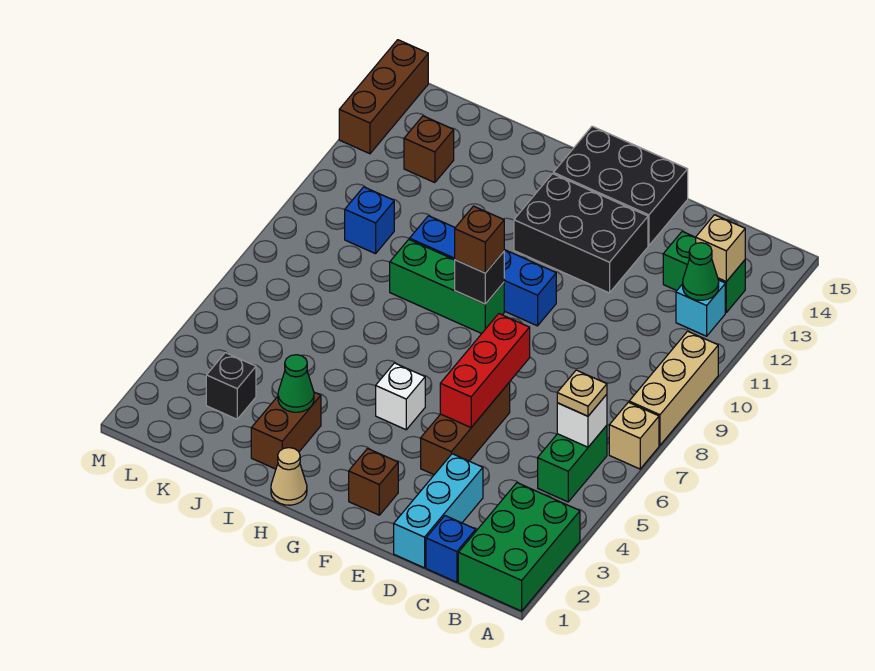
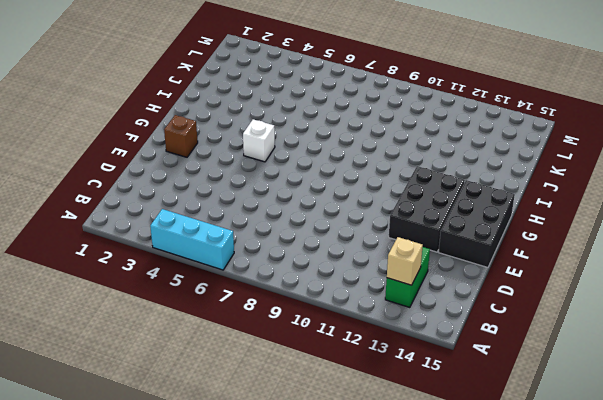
cyan 1x3 brick [150,209,234,270] -> cyan 1x3 brick moved to [394,454,483,568]
none -> green 2x3 brick [458,483,580,611]
none -> tan 1x1 brick [609,402,659,469]
none -> tan 1x3 brick [629,331,718,445]

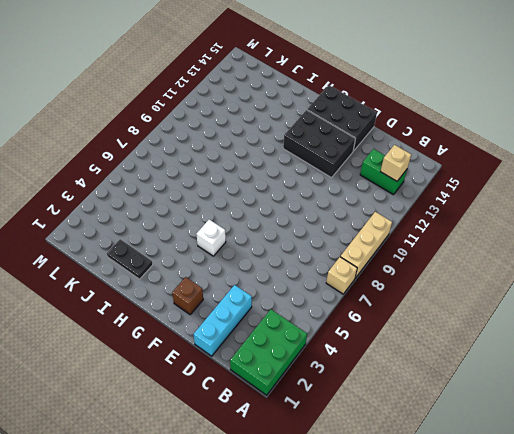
black 1x2 plate [107,239,153,279] -> brown 1x2 brick [251,392,321,469]
none -> green 1x2 brick [538,425,607,502]
none -> cyan 1x1 brick [676,280,725,336]
none -> blue 1x1 brick [426,516,476,582]

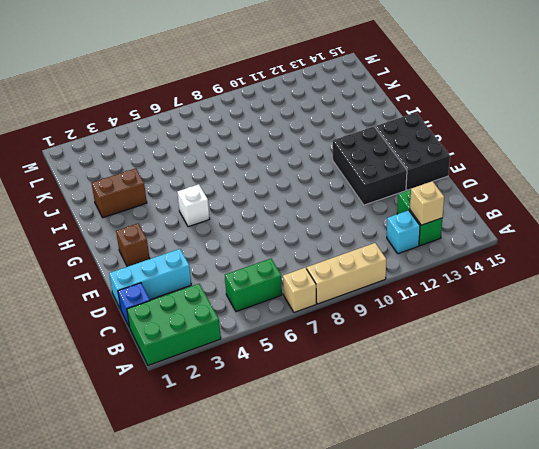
none -> brown 1x3 brick [421,382,510,475]
none -> blue 1x4 brick [410,216,556,326]
none -> green 1x3 brick [390,240,504,334]

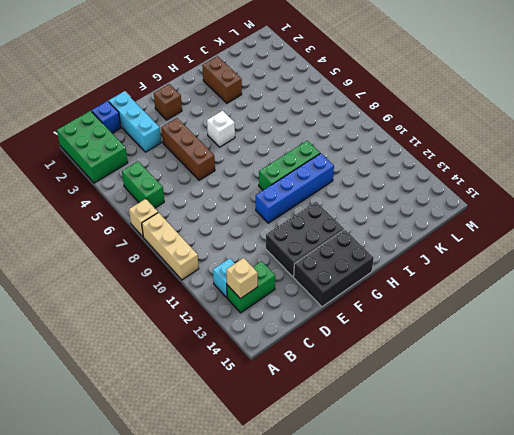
none -> tan 1x1 cone [271,448,307,505]
none -> black 1x1 brick [206,353,256,419]
none -> blue 1x1 brick [345,187,394,254]

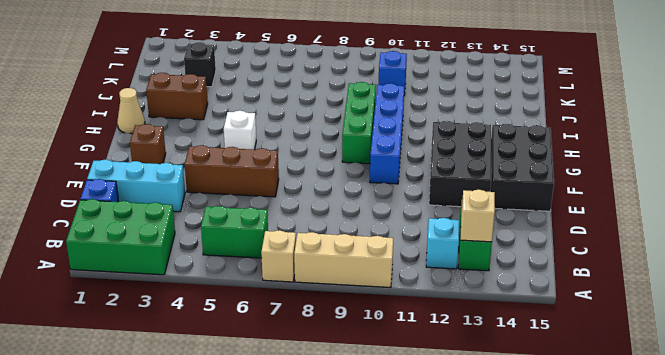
none -> brown 1x1 brick [404,116,454,183]
none -> brown 1x3 brick [339,40,428,154]
none -> white 1x1 brick [557,394,607,447]

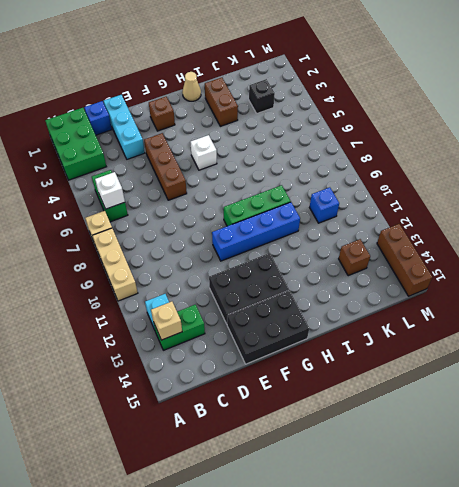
none -> green 1x1 cone [683,243,719,300]
none -> red 1x3 brick [440,314,530,427]
none -> black 1x1 brick [455,252,504,304]

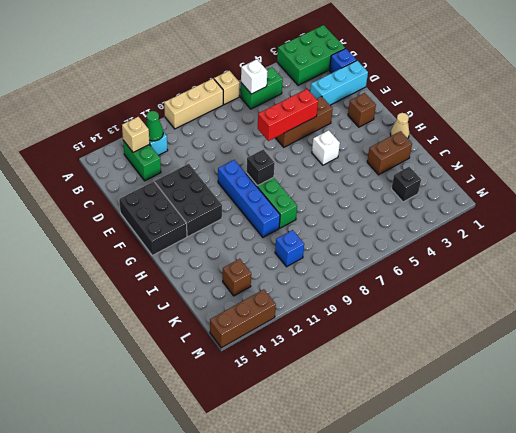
none -> green 1x1 cone [278,355,314,412]
none -> tan 1x1 plate [557,370,607,416]
none -> brown 1x1 brick [455,206,504,273]

